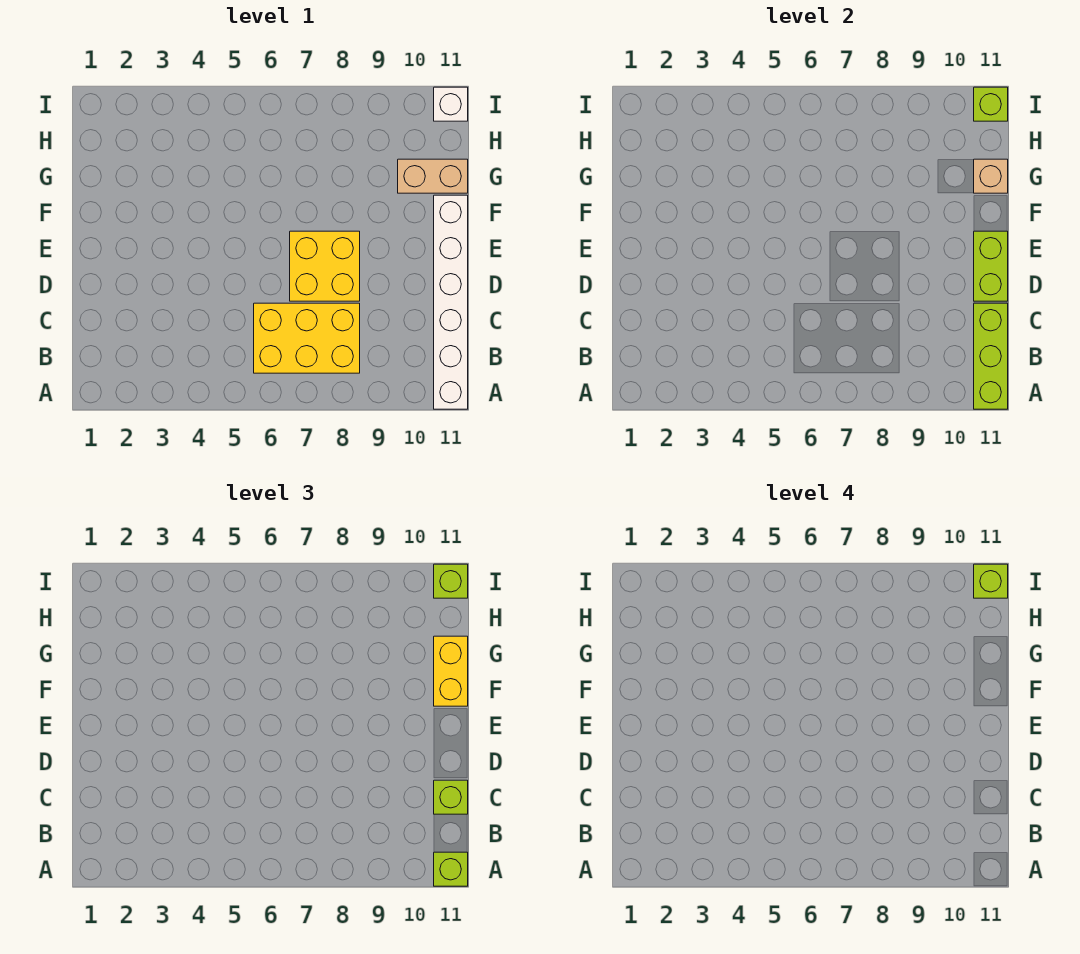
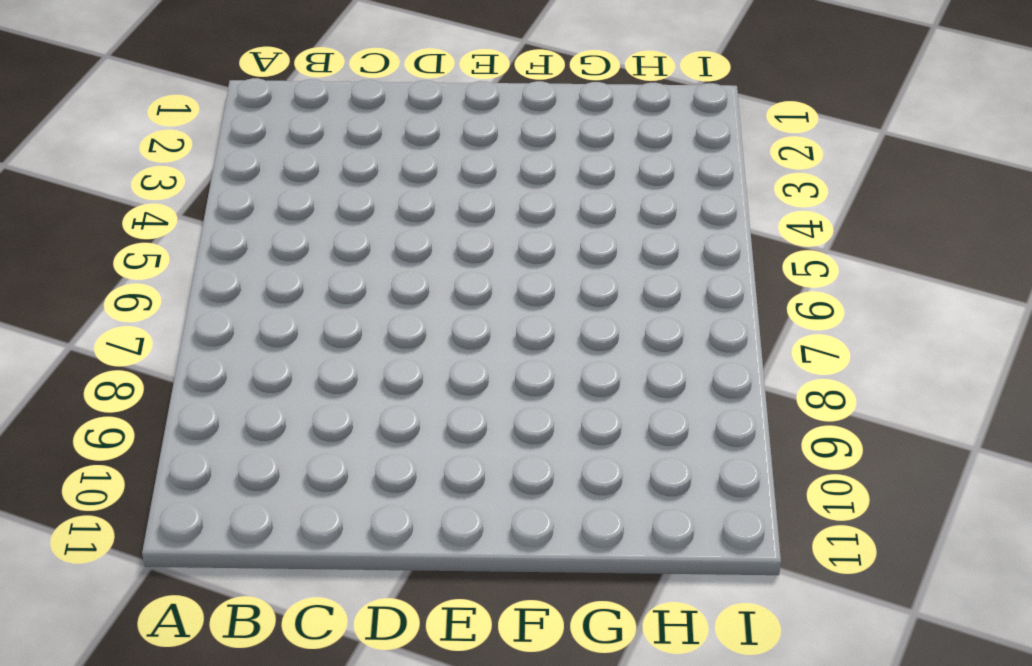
none -> white 1x6 brick [434,195,468,409]
none -> yellow 2x3 brick [254,303,360,373]
none -> yellow 2x2 brick [290,231,360,301]

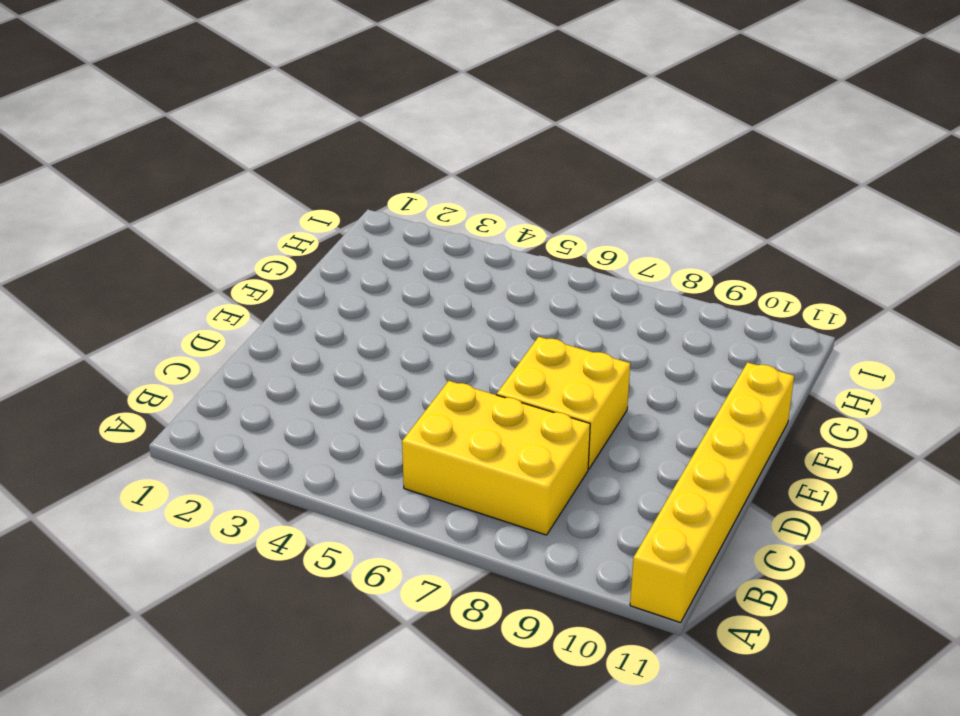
yellow 1x6 brick [630,362,794,623] -> white 1x6 brick [434,195,468,409]
none -> tan 1x2 brick [398,159,468,193]
none -> white 1x1 brick [434,87,468,121]
none -> lime 1x3 brick [974,303,1008,409]

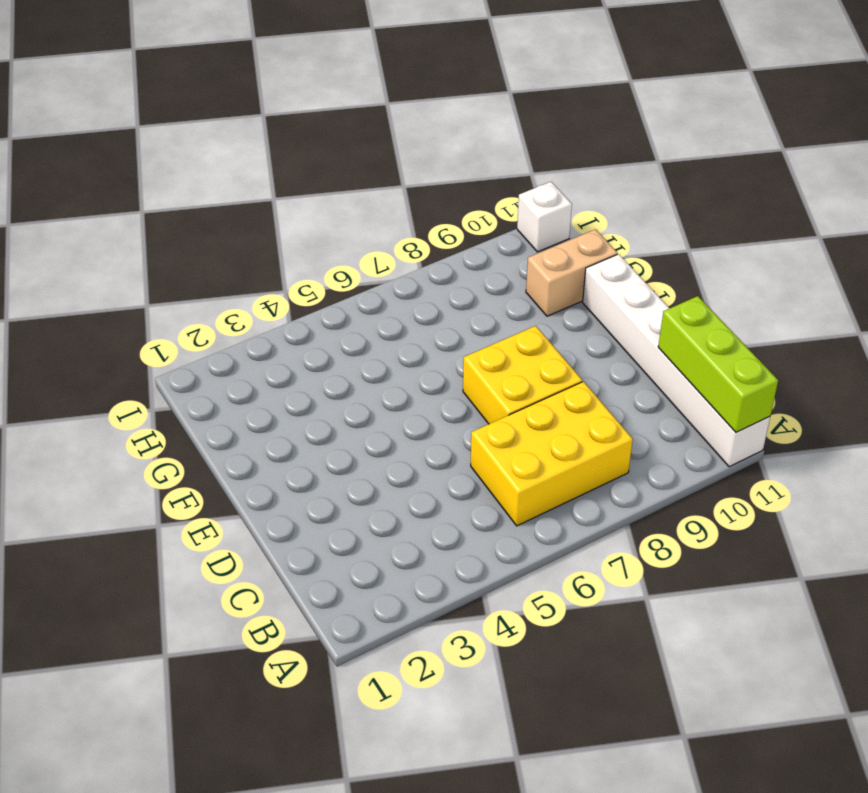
none -> lime 1x2 brick [974,231,1008,301]
none -> tan 1x1 brick [974,159,1008,193]
none -> lime 1x1 brick [974,87,1008,121]

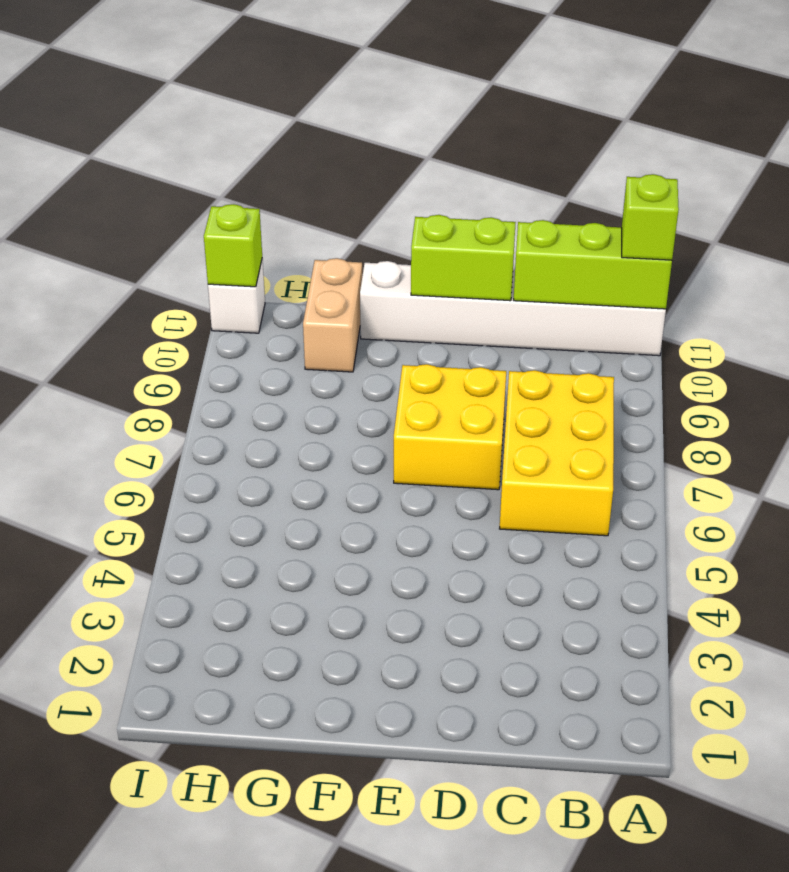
none -> tan 1x1 brick [974,159,1008,193]
none -> lime 1x1 brick [434,780,468,814]
none -> yellow 1x2 brick [434,636,468,706]

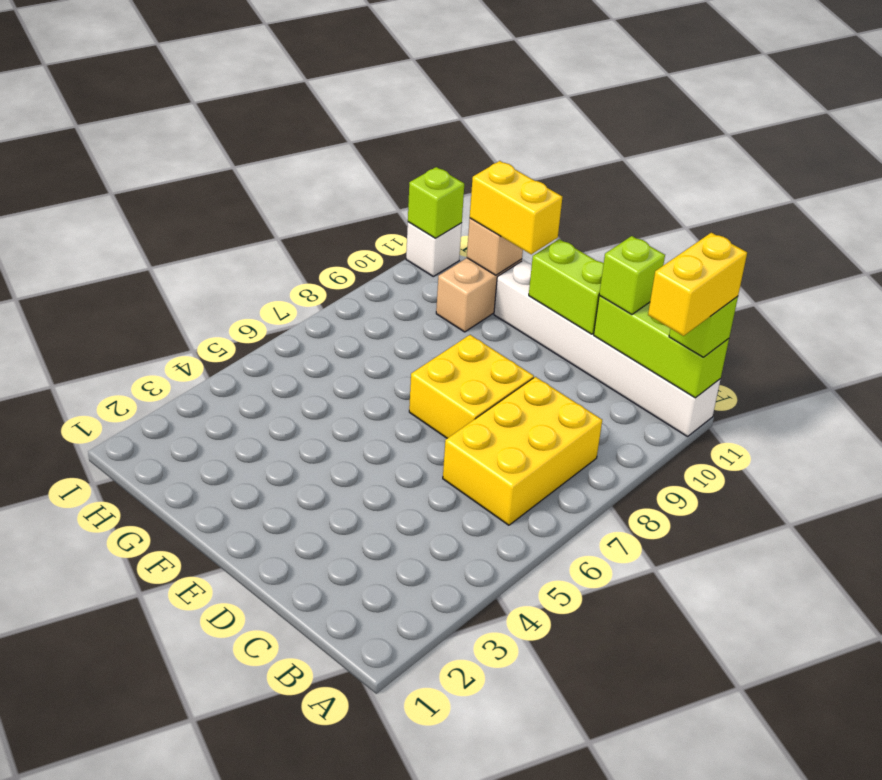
yellow 1x2 brick [648,233,747,336] -> none
none -> lime 1x1 brick [434,564,468,598]
none -> lime 1x1 brick [974,564,1008,598]

